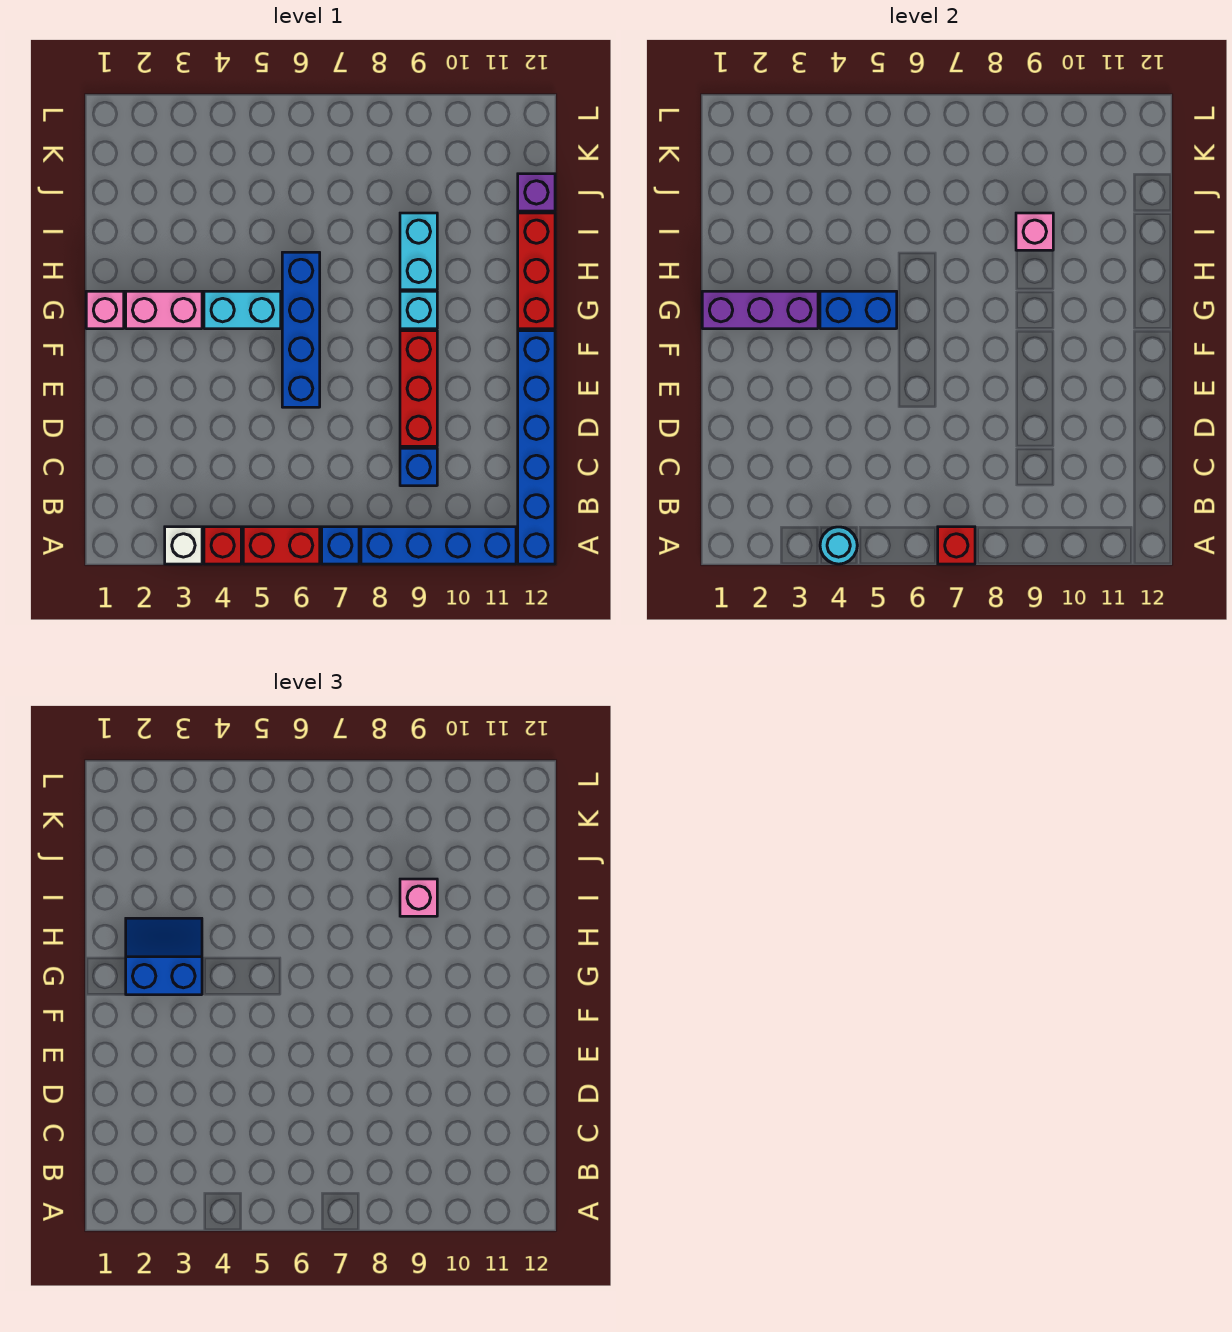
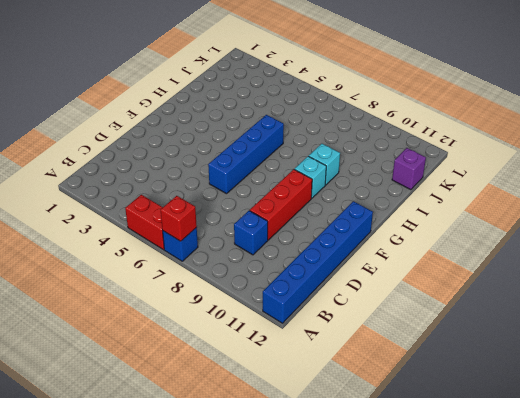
cyan 1x1 brick [309,144,340,185] -> cyan 1x2 brick [400,213,437,290]
none -> white 1x1 brick [165,527,202,564]
none -> red 1x1 brick [204,527,241,564]
none -> blue 1x4 brick [361,527,516,564]

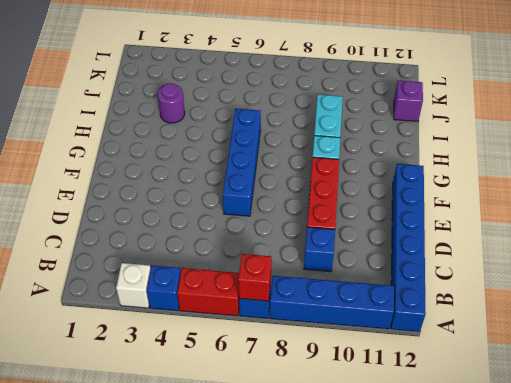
blue 1x1 brick [147,266,181,311] -> red 1x1 brick [204,527,241,564]
purple 1x1 round brick [158,84,185,123] -> none
none -> pink 1x1 brick [86,291,124,329]
none -> pink 1x2 brick [126,291,202,329]
none -> cyan 1x2 brick [204,291,281,329]

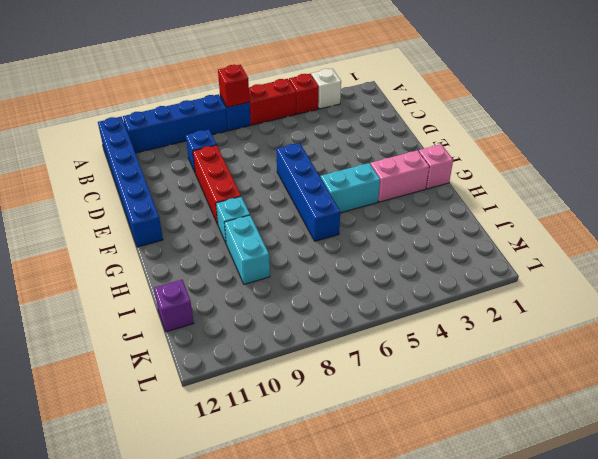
none -> red 1x3 brick [518,213,555,329]
none -> cyan 1x1 round brick [820,527,857,564]
none -> purple 1x3 brick [702,291,818,329]

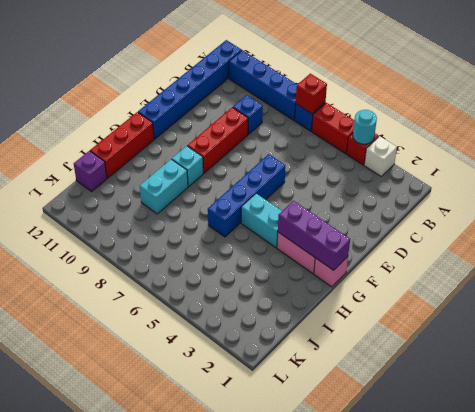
none -> blue 1x2 brick [820,291,897,329]
none -> pink 1x1 brick [1016,213,1053,250]
none -> blue 2x2 slope [126,918,202,995]

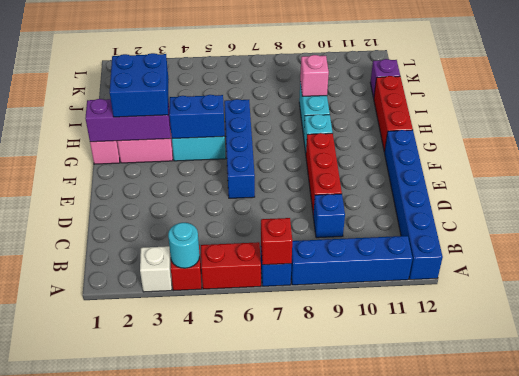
blue 2x2 brick [110,53,169,117] -> blue 2x2 slope [126,918,202,995]
none -> pink 1x1 brick [400,879,437,916]

